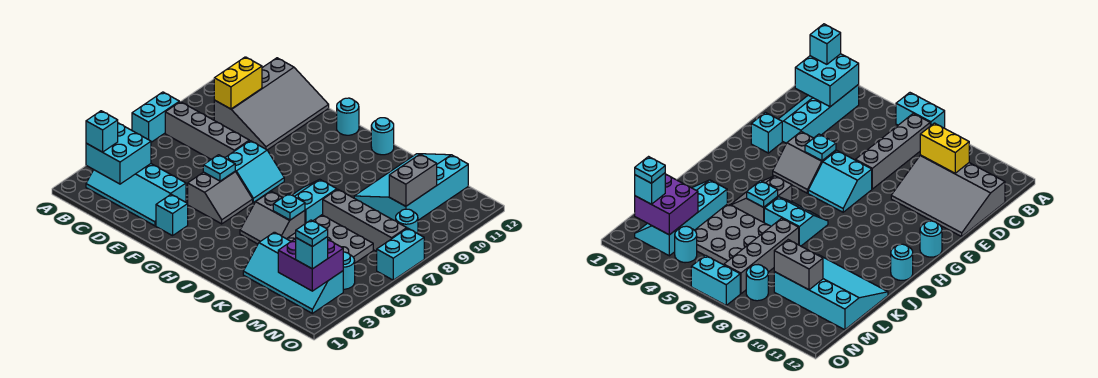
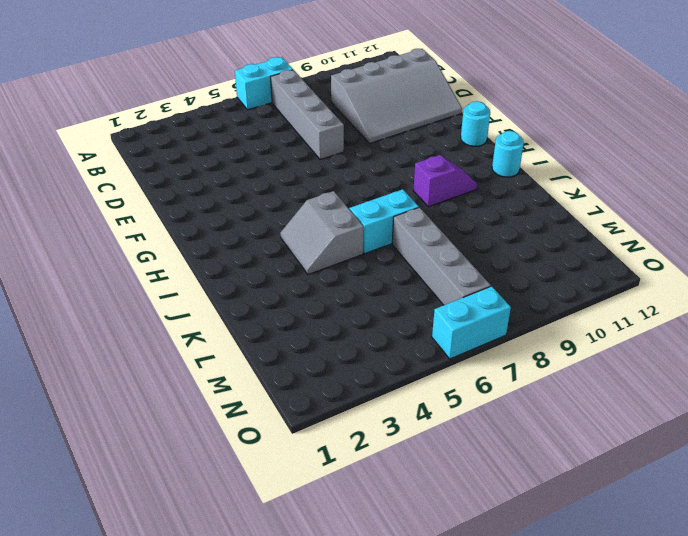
purple 1x2 slope [413,155,478,207] -> none
none -> cyan 2x4 slope [86,164,186,226]
none -> cyan 1x1 brick [156,194,188,236]
none -> grey 2x2 slope [188,172,253,224]

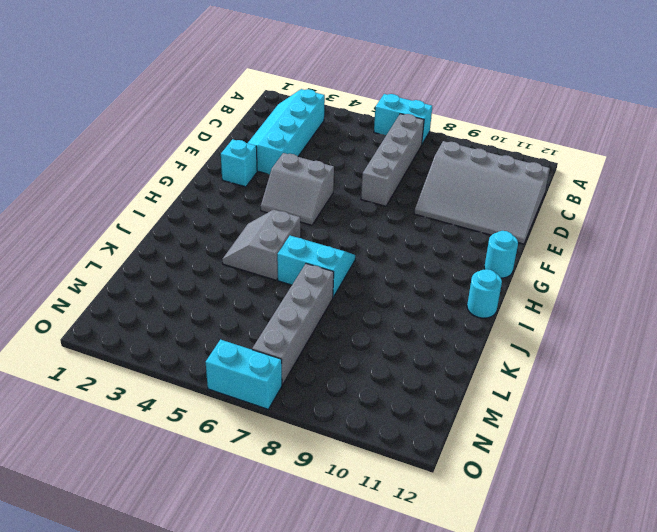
none -> cyan 2x2 slope [225,141,284,202]
none -> cyan 2x4 slope [243,232,343,313]
none -> grey 3x3 plate [287,215,373,263]

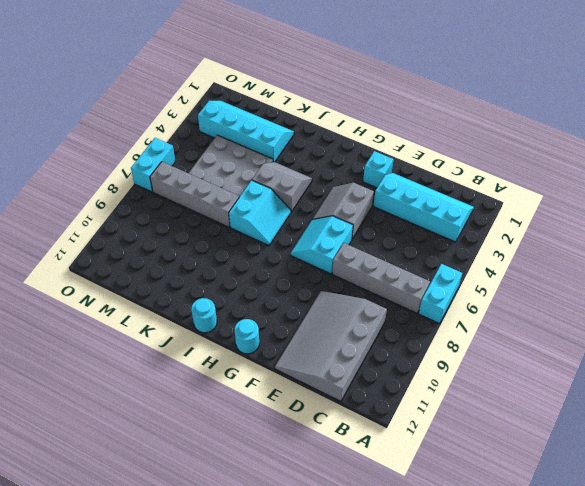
none -> cyan 3x4 slope [354,154,468,221]
none -> cyan 1x1 round brick [343,252,355,289]
none -> cyan 1x1 round brick [396,209,418,234]

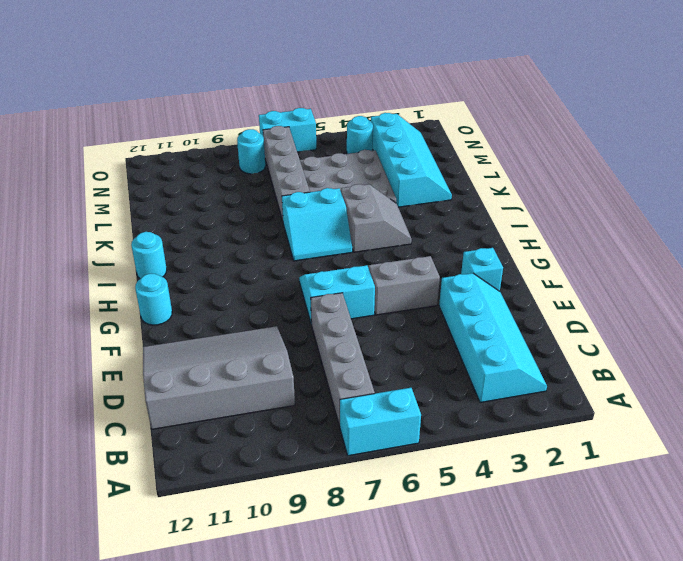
none -> cyan 3x4 slope [354,154,468,221]
none -> cyan 2x2 brick [86,123,151,184]
none -> yellow 1x2 brick [214,57,262,109]

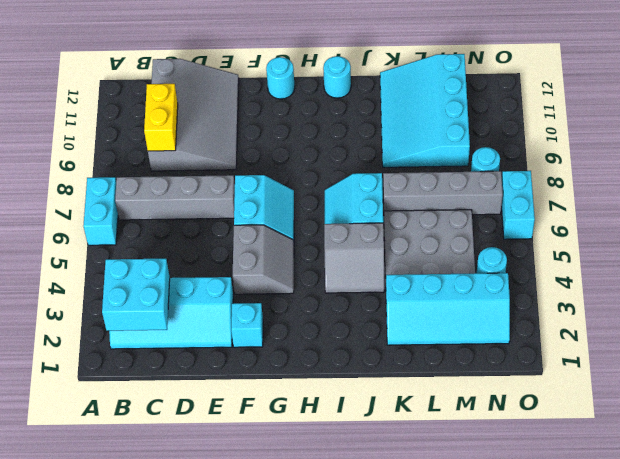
none -> cyan 1x1 plate [203,155,235,181]
none -> cyan 1x1 plate [273,194,305,220]
none -> purple 2x2 brick [278,239,343,291]

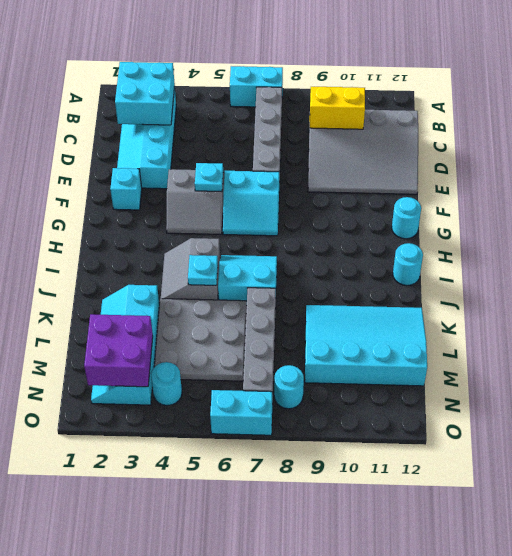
none -> grey 1x2 brick [389,154,437,206]
none -> cyan 1x1 brick [86,111,118,152]
none -> cyan 1x1 brick [296,237,328,269]

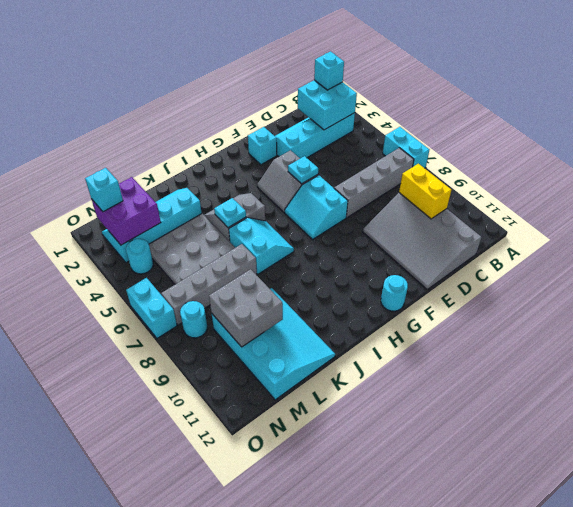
grey 2x2 brick [209,269,283,347] -> grey 1x2 brick [389,154,437,206]
none -> cyan 1x1 round brick [371,118,394,155]
none -> cyan 1x1 plate [296,220,328,247]

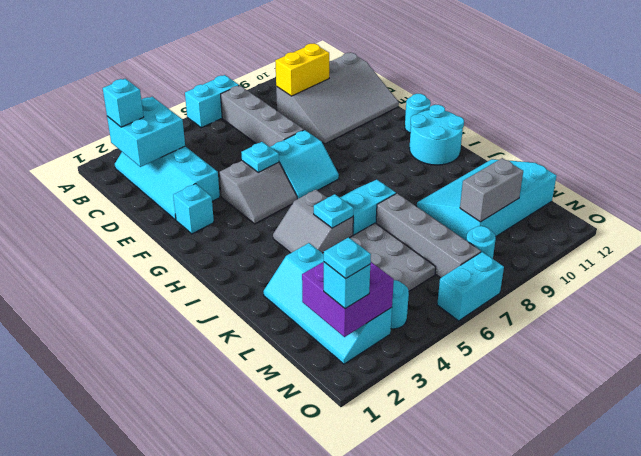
cyan 2x2 round brick [409,105,464,165] -> cyan 1x1 round brick [371,118,394,155]

